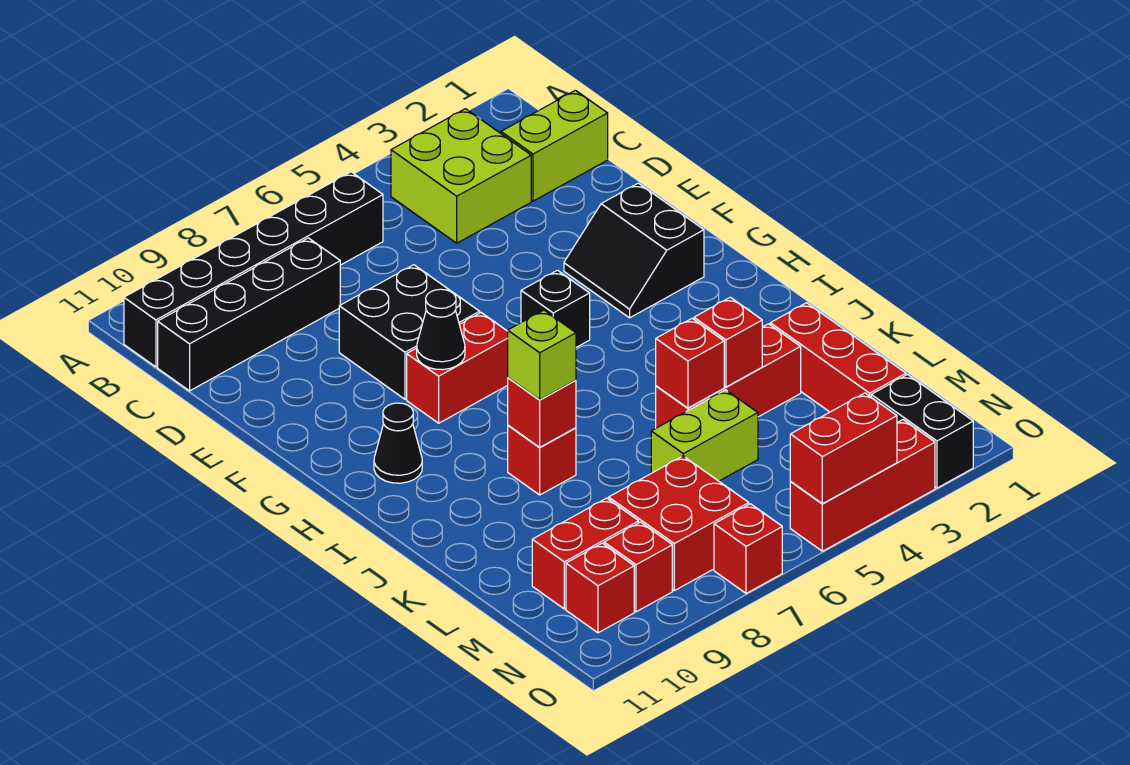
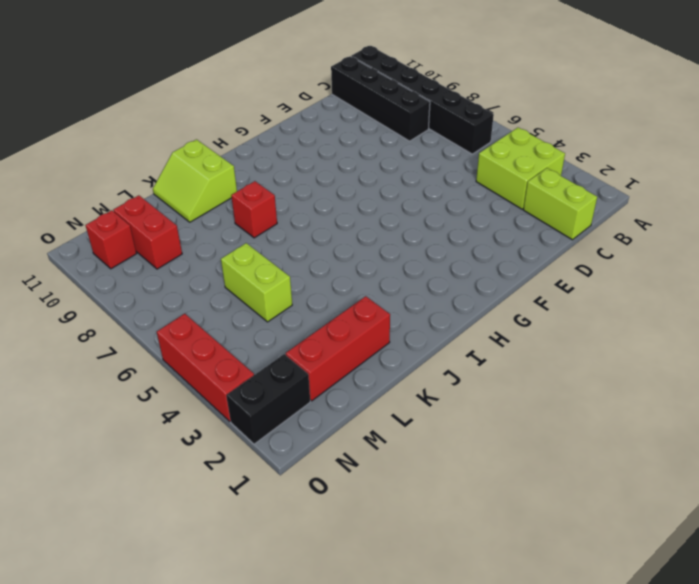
lime 2x2 slope [153,139,237,222] -> none
none -> black 2x2 brick [339,265,480,399]
none -> black 2x2 slope [564,183,704,318]
none -> black 1x1 brick [521,270,590,347]

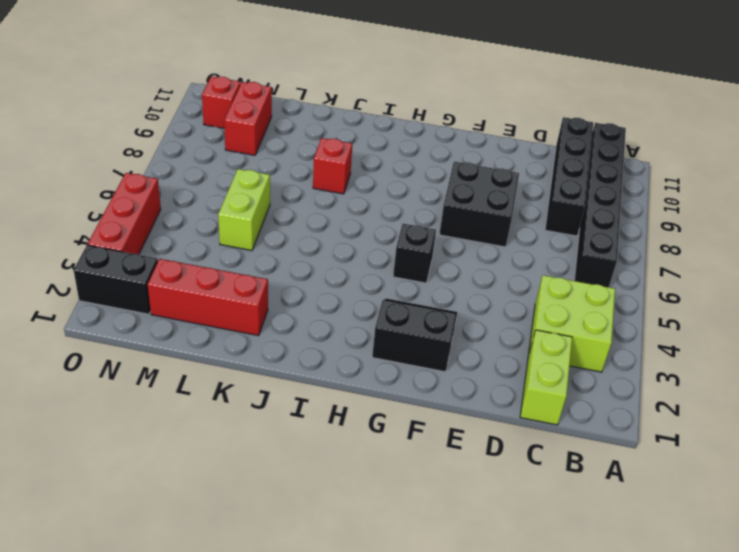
none -> red 1x2 brick [407,313,508,423]
none -> black 1x1 cone [374,403,422,483]
none -> red 1x3 brick [656,324,801,428]

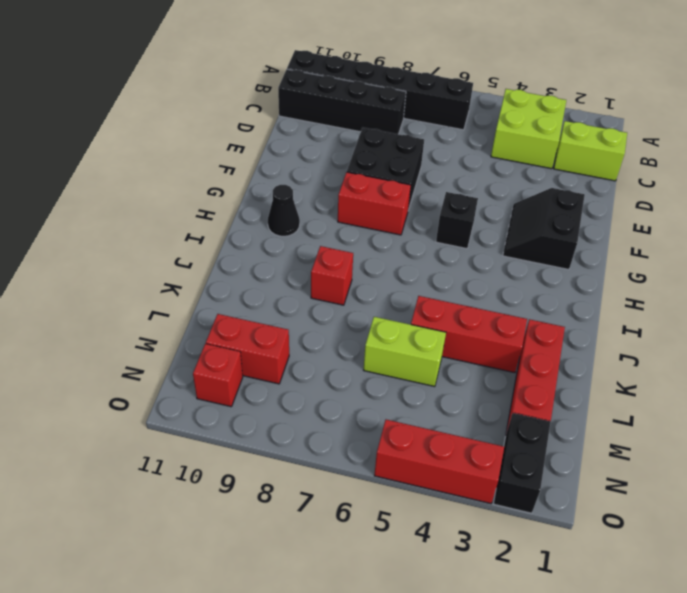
none -> red 2x2 brick [609,456,749,591]
none -> red 1x1 brick [604,522,672,612]
none -> red 1x1 brick [714,504,782,593]

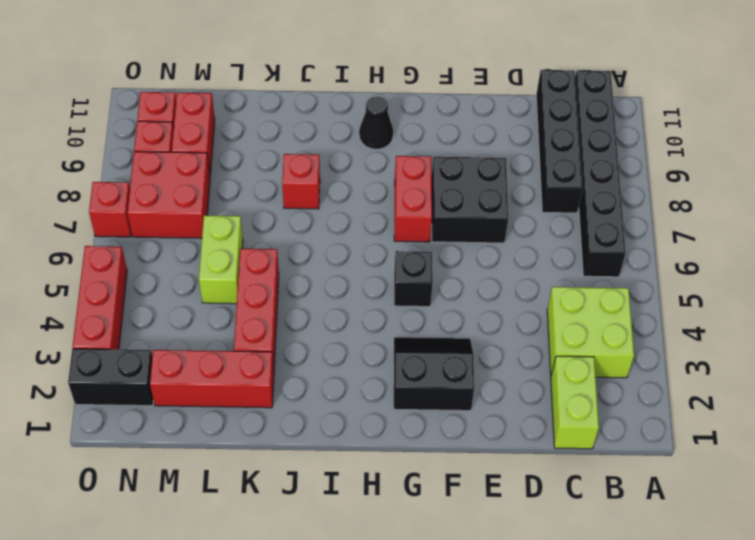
none -> black 1x1 cone [417,289,465,370]
none -> red 1x1 brick [508,378,576,447]
none -> red 1x1 brick [694,297,762,387]

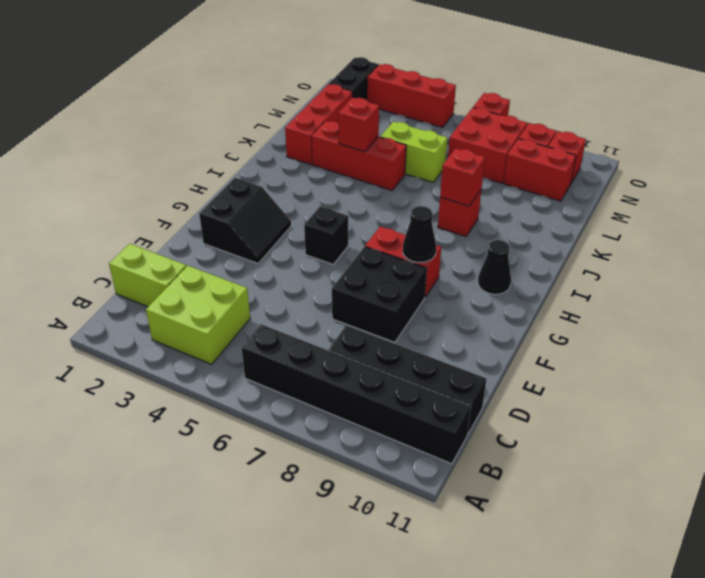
none -> red 1x1 brick [656,319,724,408]
none -> red 1x2 brick [790,393,897,504]
none -> lime 1x1 brick [508,310,576,400]

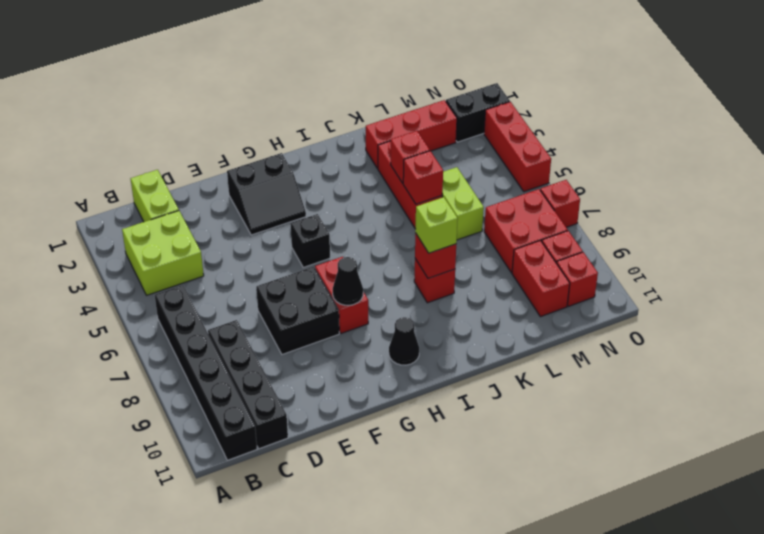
none -> red 1x2 brick [790,393,897,504]

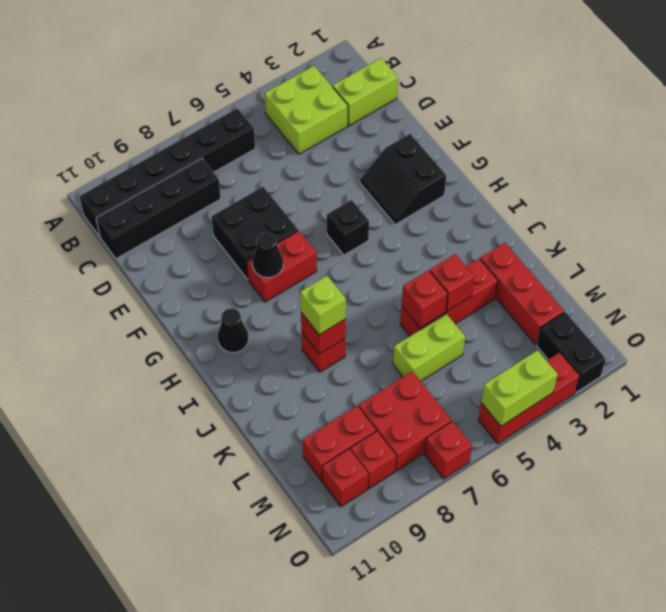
lime 1x2 brick [481,350,558,426] -> red 1x2 brick [790,393,897,504]

